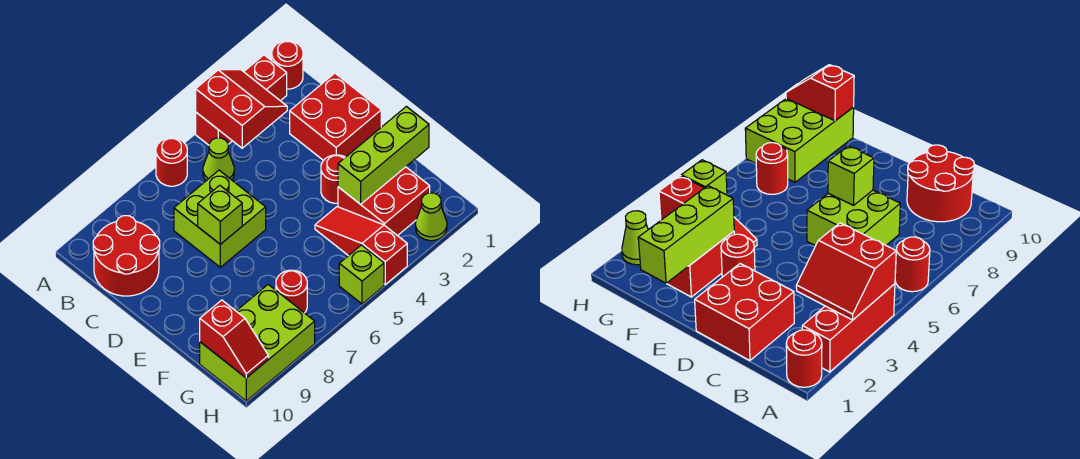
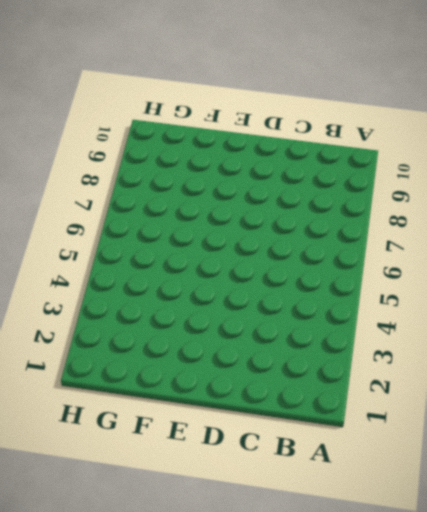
none -> red 1x1 round brick [272,41,303,89]
none -> red 1x3 brick [196,55,287,145]
none -> red 1x1 round brick [156,138,187,186]

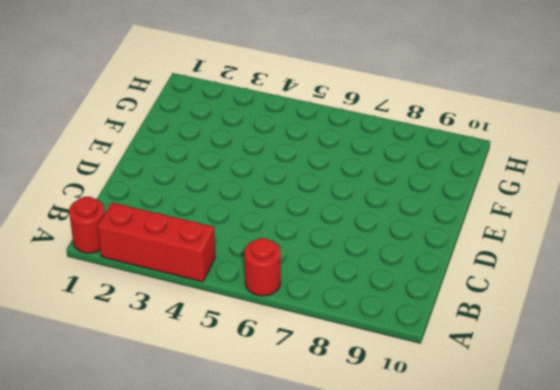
none -> lime 1x1 cone [203,138,234,181]
none -> red 2x2 round brick [93,216,160,296]
none -> red 2x2 brick [290,73,381,161]

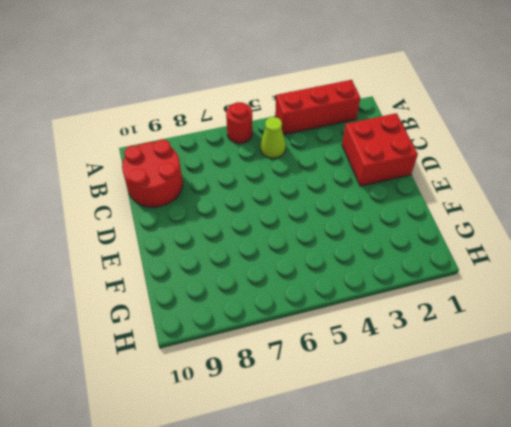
none -> red 1x1 round brick [272,41,303,89]
none -> lime 2x2 brick [174,170,266,267]
none -> red 1x1 round brick [321,155,345,203]

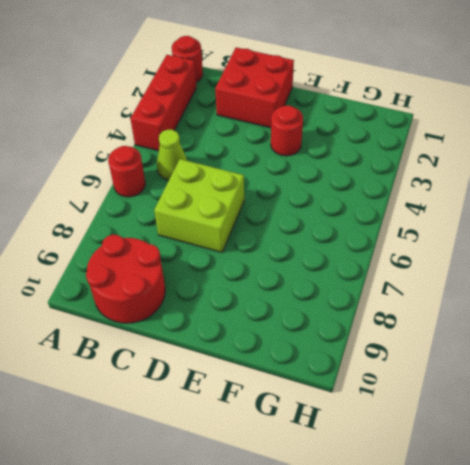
none -> red 2x2 brick [338,167,430,236]
none -> red 1x3 slope [315,207,407,284]
none -> red 1x1 round brick [276,270,307,313]

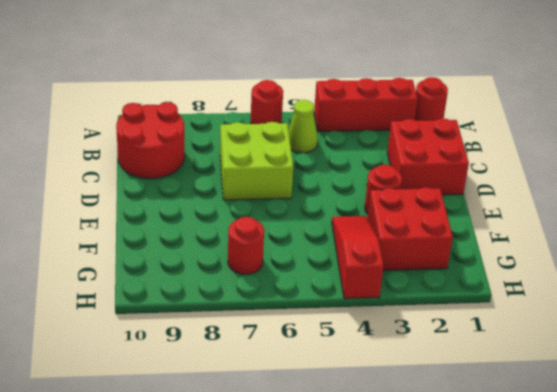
none -> lime 2x3 brick [200,285,315,401]
none -> lime 1x1 cone [416,193,447,241]
none -> lime 1x1 brick [339,245,384,304]

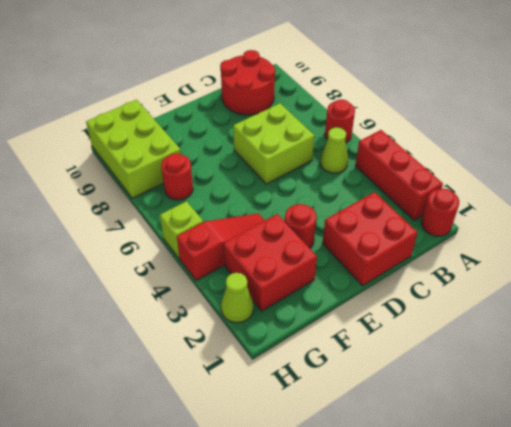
none -> red 2x2 slope [196,70,287,148]
none -> lime 1x1 brick [198,185,242,244]
none -> lime 1x3 brick [338,107,429,204]

